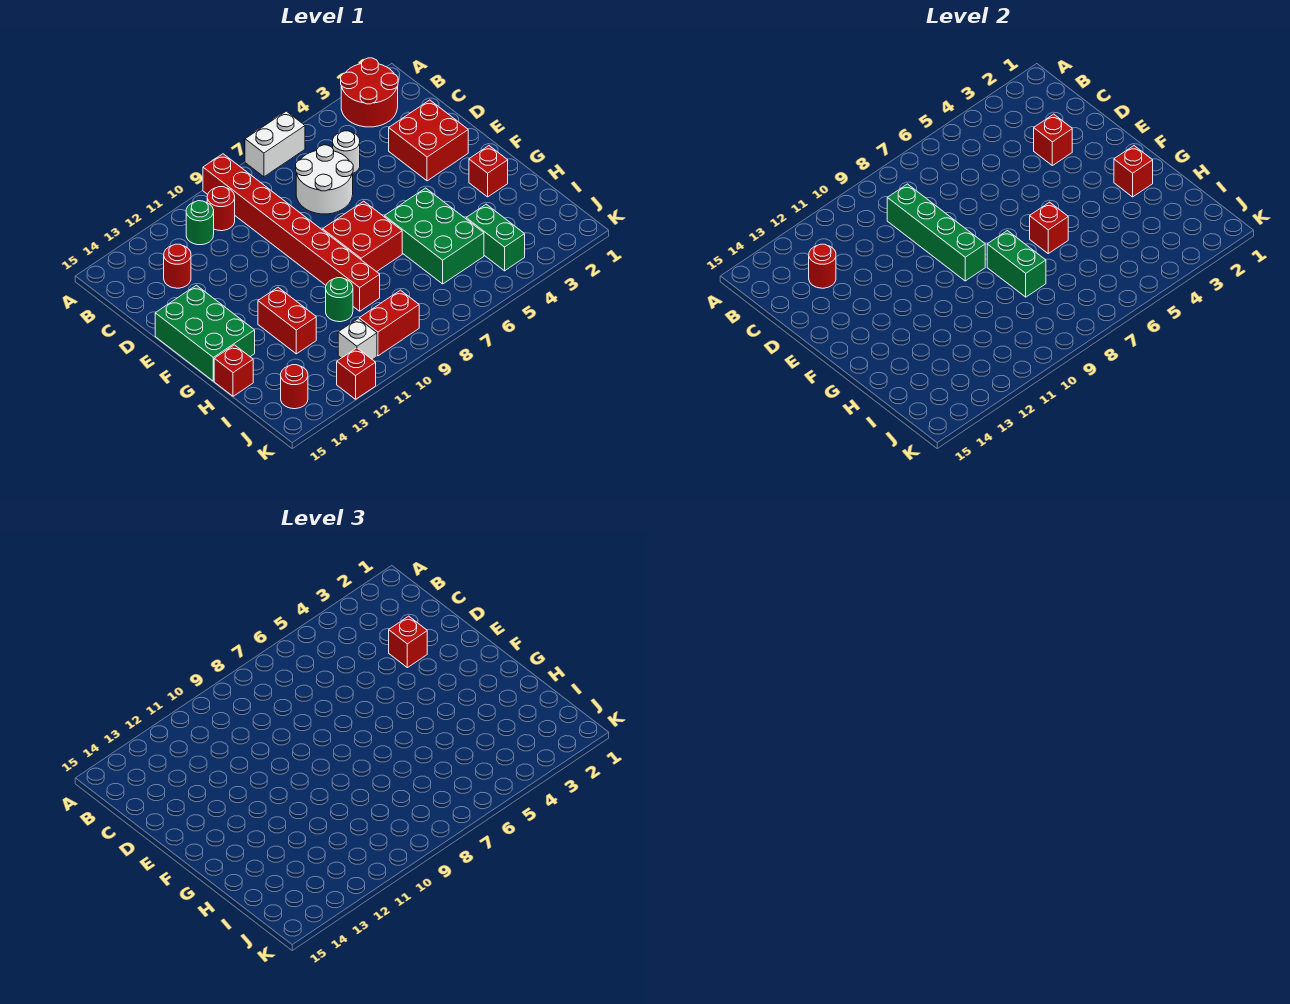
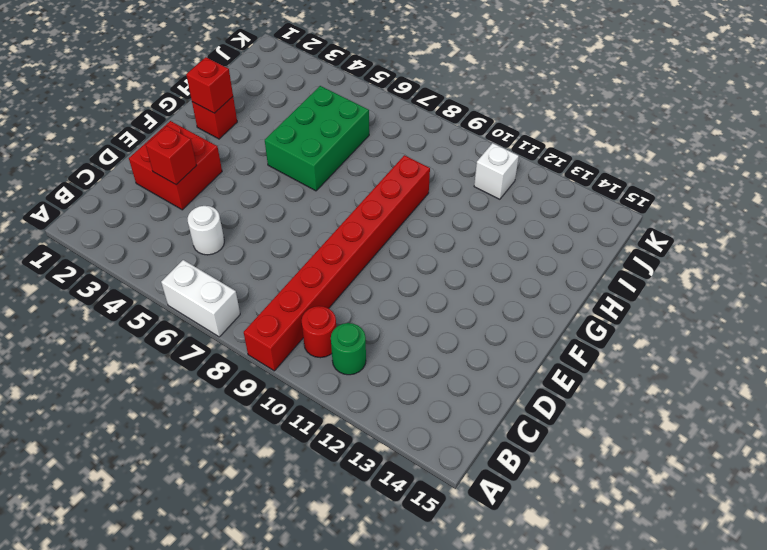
none -> red 2x2 round brick [341,58,398,127]
none -> white 2x2 round brick [296,145,353,214]
none -> red 1x1 round brick [164,244,191,288]

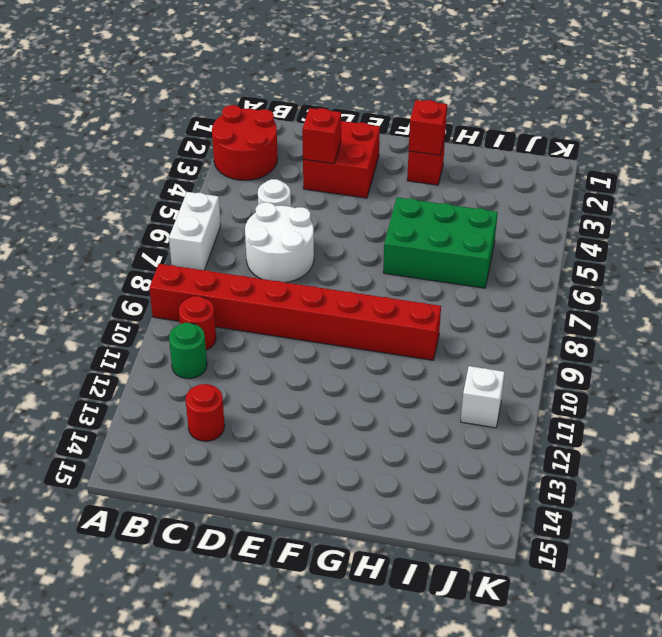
none -> green 2x3 brick [155,285,255,381]
none -> red 2x2 brick [323,201,402,272]
none -> red 1x2 brick [258,287,316,354]

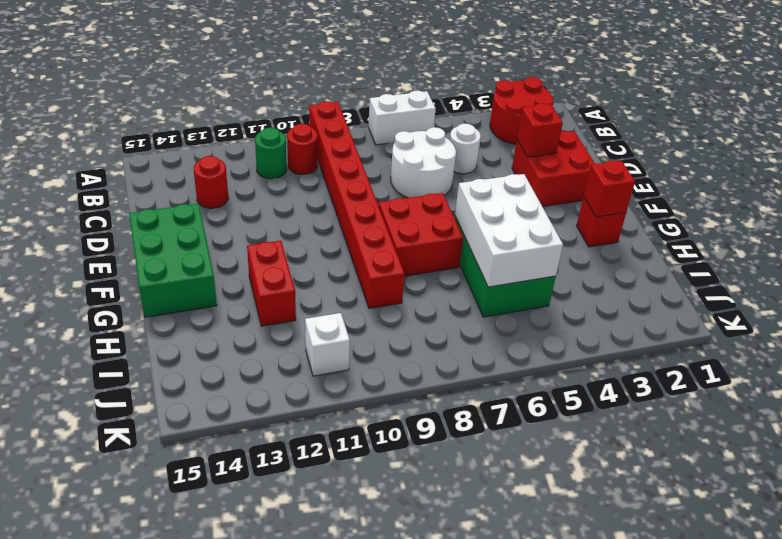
white 2x3 brick [455,174,563,287] -> red 1x1 brick [1030,202,1068,253]
none -> green 1x1 round brick [326,278,353,322]
none -> red 1x1 brick [214,345,253,396]
none -> green 1x2 brick [466,204,525,271]

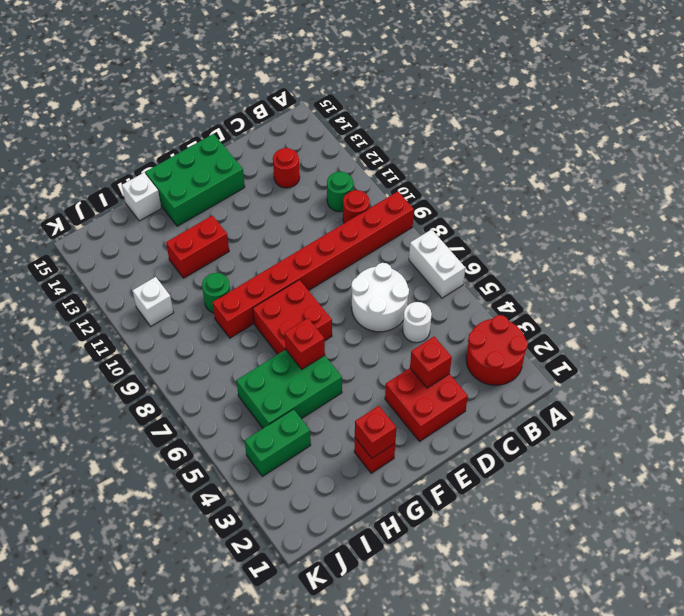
white 1x1 brick [122,173,161,221] -> red 1x1 brick [214,345,253,396]
none -> red 1x2 brick [359,290,419,356]
none -> red 1x1 round brick [281,365,308,409]
none -> red 1x1 brick [337,348,376,399]

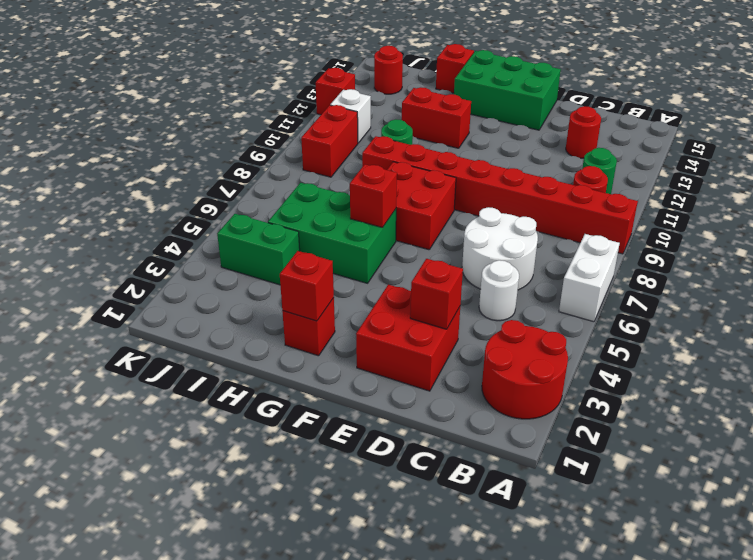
none -> green 1x4 brick [887,184,985,281]
none -> red 1x1 round brick [809,244,836,288]
none -> green 1x2 brick [987,231,1046,297]

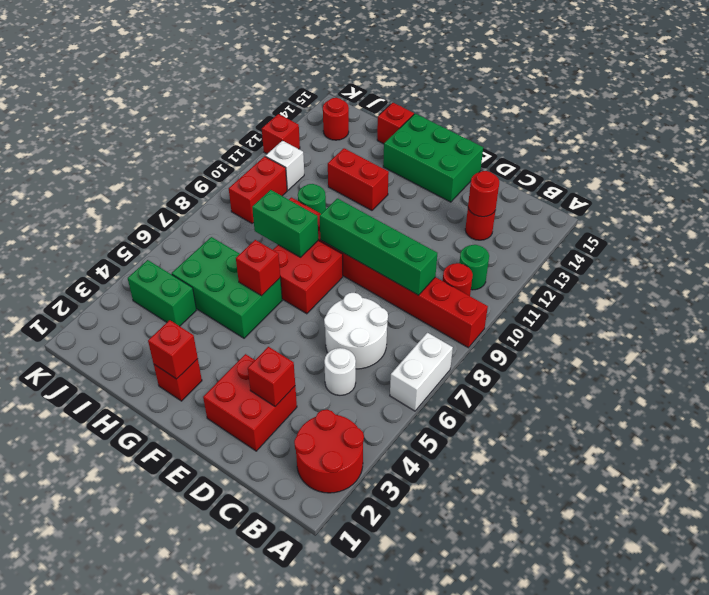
none -> red 1x1 brick [389,616,427,668]

